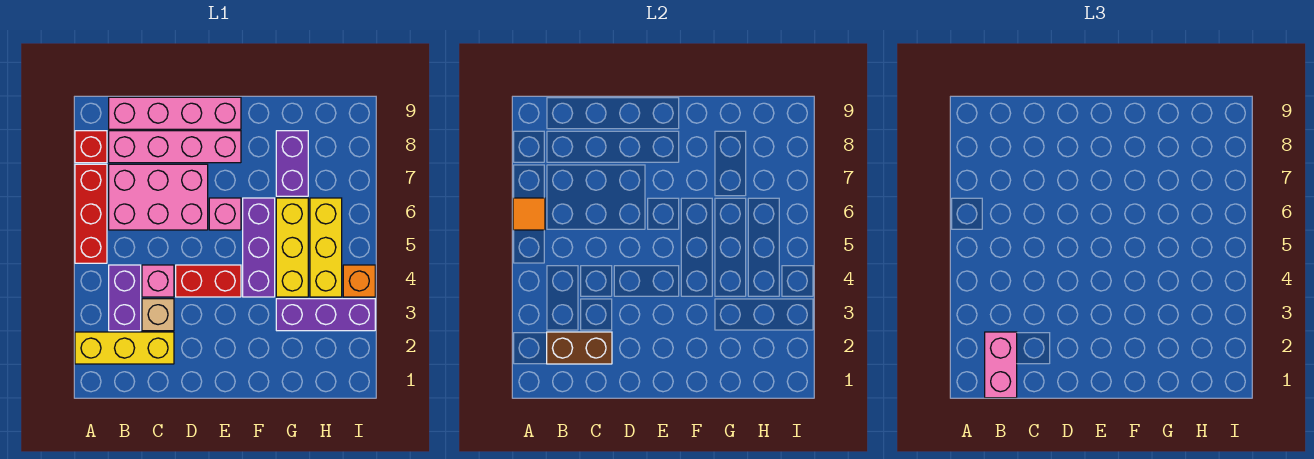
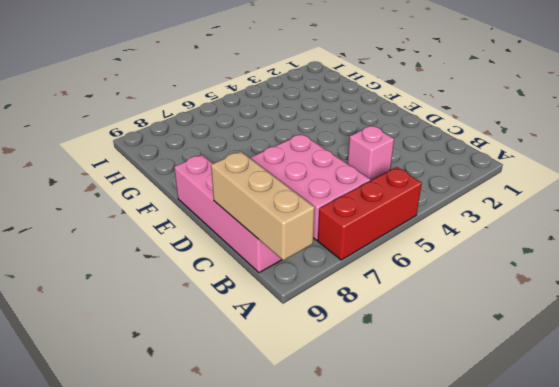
tan 1x3 brick [211,152,315,260] -> none
none -> yellow 1x3 brick [75,332,174,364]
none -> red 1x1 brick [75,131,107,163]
none -> purple 1x2 brick [109,265,141,331]

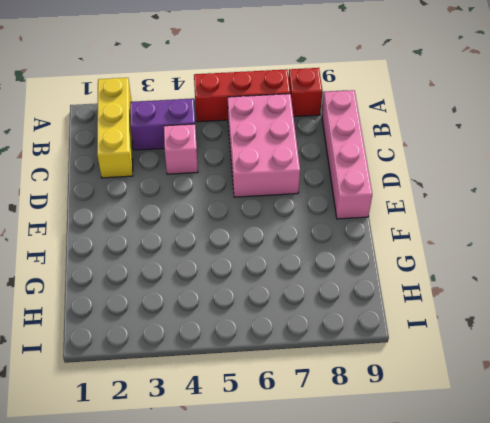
none -> pink 1x4 brick [109,131,241,163]
none -> tan 1x1 brick [142,299,174,331]
none -> red 1x2 brick [176,265,241,297]

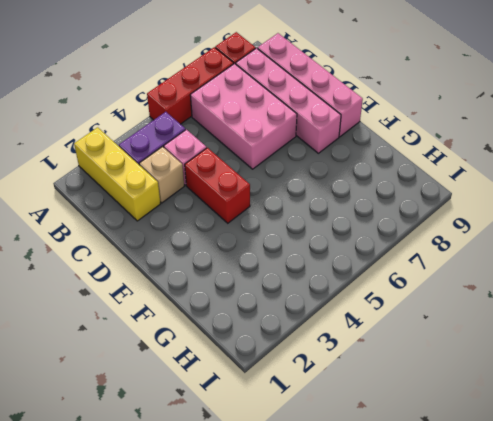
none -> pink 1x1 brick [209,198,241,230]
none -> purple 1x3 brick [243,198,275,297]
none -> purple 1x3 brick [276,299,375,331]

